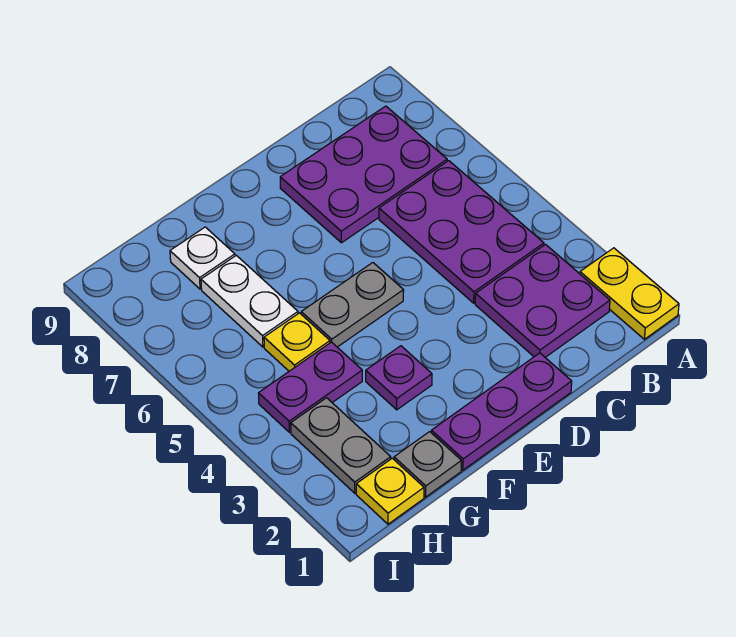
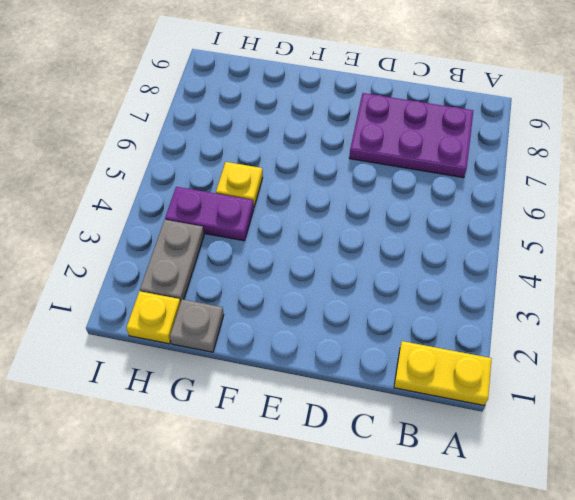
yellow 1x2 plate [394,341,492,405] -> yellow 1x2 plate turned to [580,248,679,339]
none -> purple 2x2 plate [475,245,610,357]
none -> purple 2x3 plate [379,161,544,303]
none -> purple 1x3 plate [431,353,572,470]

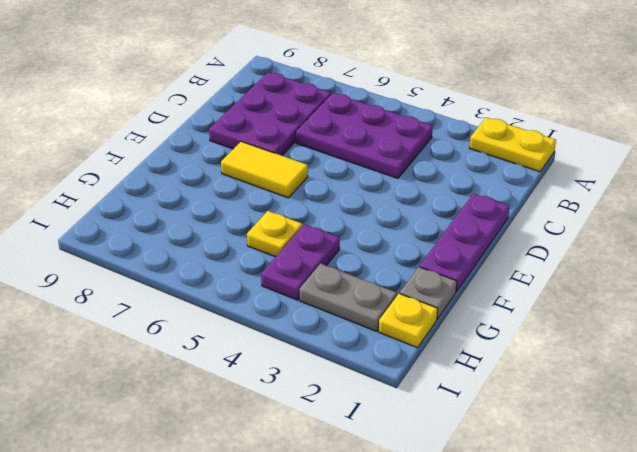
yellow 1x2 tile [221,141,308,198] -> none
none -> purple 2x2 plate [475,245,610,357]
none -> grey 1x2 plate [301,263,404,347]
none -> purple 1x1 plate [366,346,432,410]

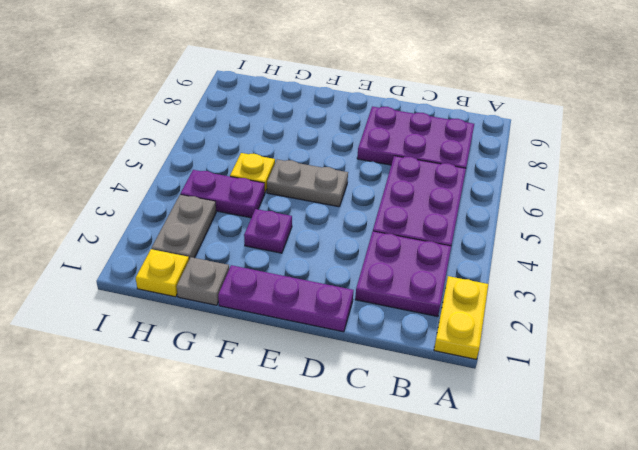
none -> white 1x2 plate [201,255,298,347]
none -> white 1x1 plate [170,227,235,289]

